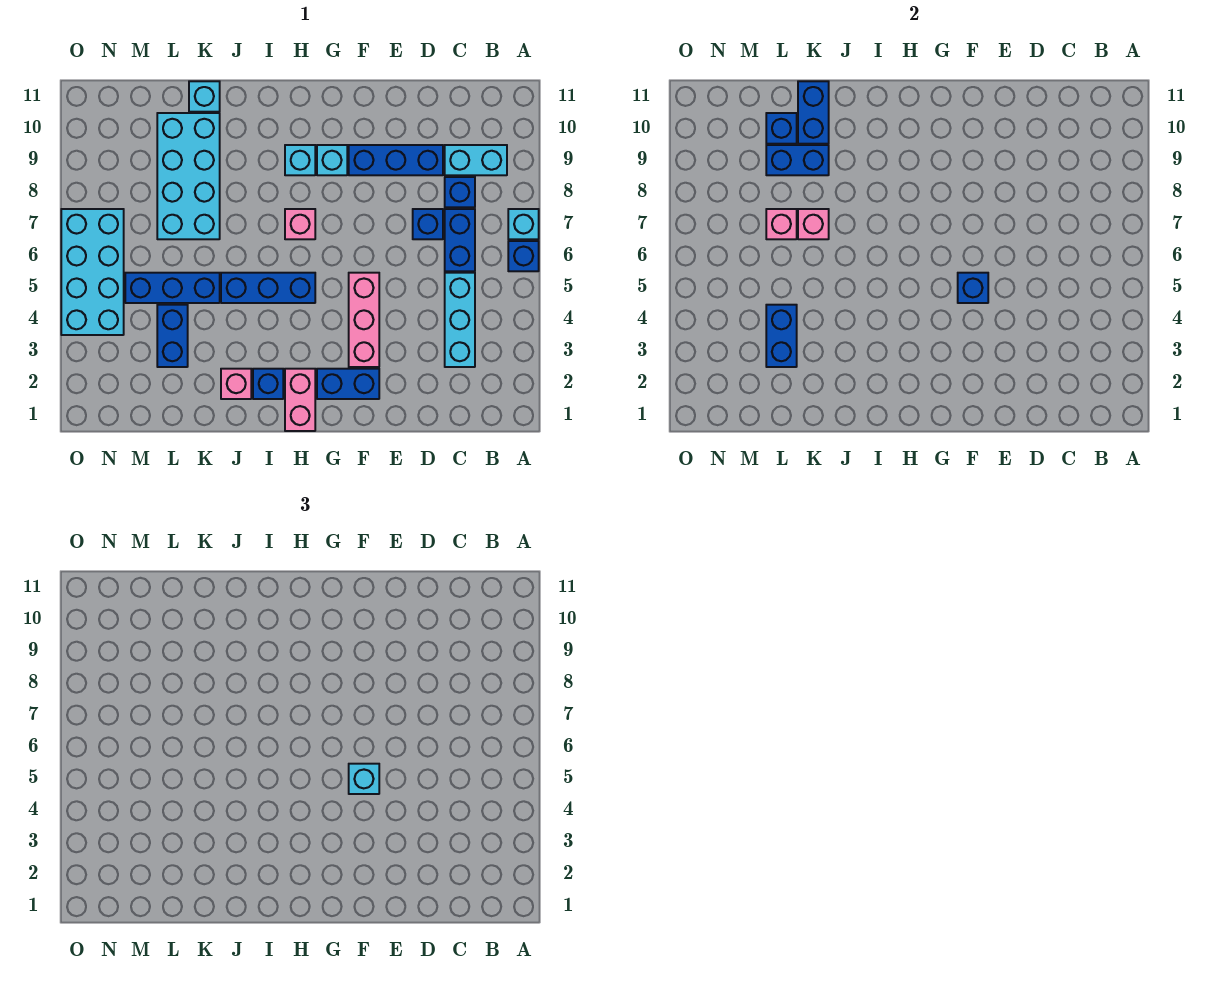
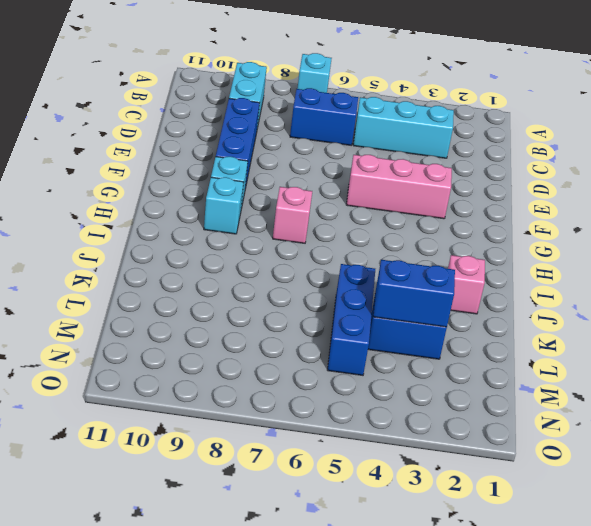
none -> blue 1x1 brick [508,241,539,271]
none -> blue 1x1 brick [445,177,475,207]
none -> blue 1x1 brick [413,209,443,239]
none -> blue 1x2 brick [317,369,379,399]

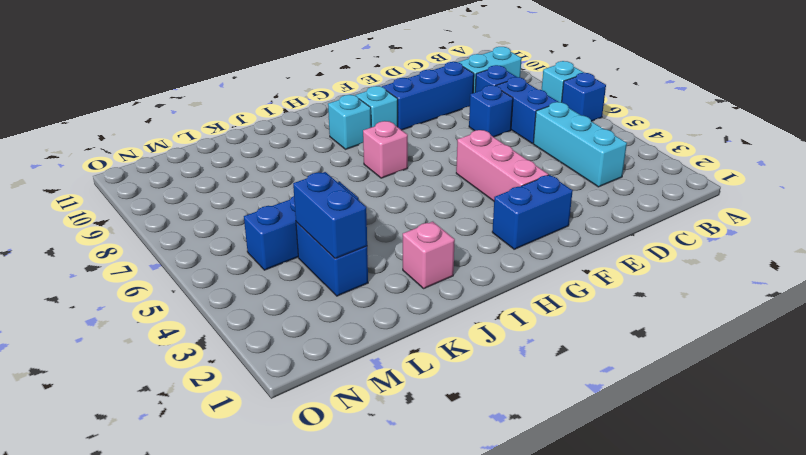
none -> pink 1x2 brick [285,369,315,431]
none -> blue 1x3 brick [221,273,315,303]
none -> blue 1x1 brick [253,369,283,399]
none -> cyan 2x4 brick [157,113,220,239]

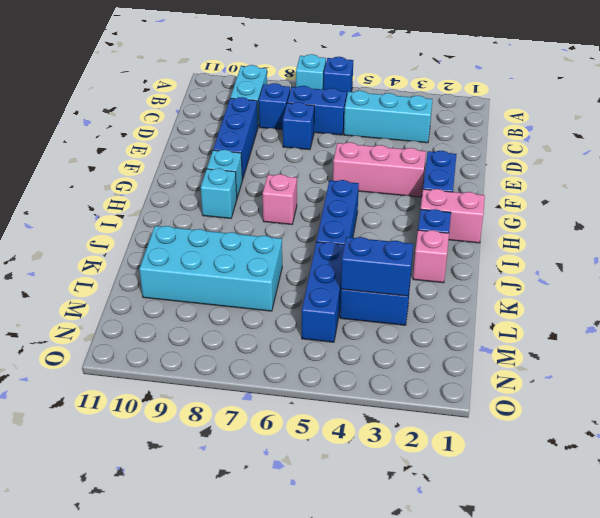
none -> cyan 1x1 brick [189,81,220,112]
none -> cyan 2x4 brick [61,209,124,335]
none -> blue 1x1 brick [958,273,988,303]
none -> pink 1x1 brick [798,209,829,239]

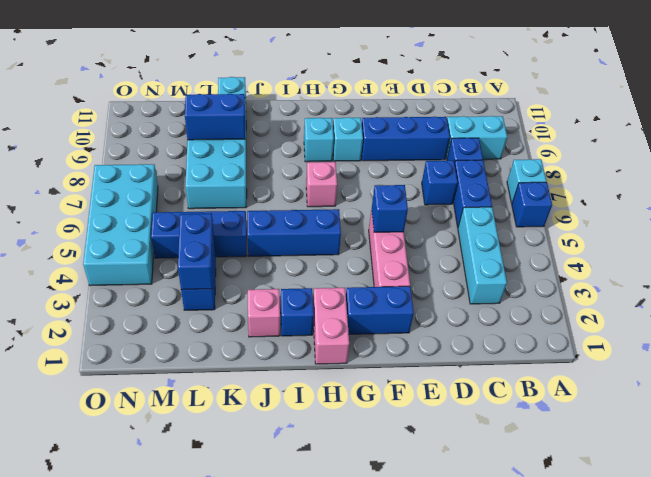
none -> pink 1x1 brick [798,209,829,239]
none -> blue 1x2 brick [798,81,829,144]
none -> pink 1x1 brick [766,209,797,239]
none -> blue 1x1 brick [766,113,797,144]

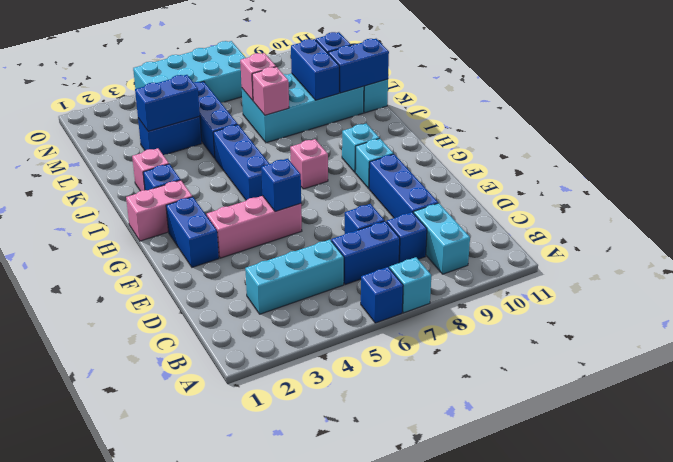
none -> cyan 1x1 brick [349,764,379,794]

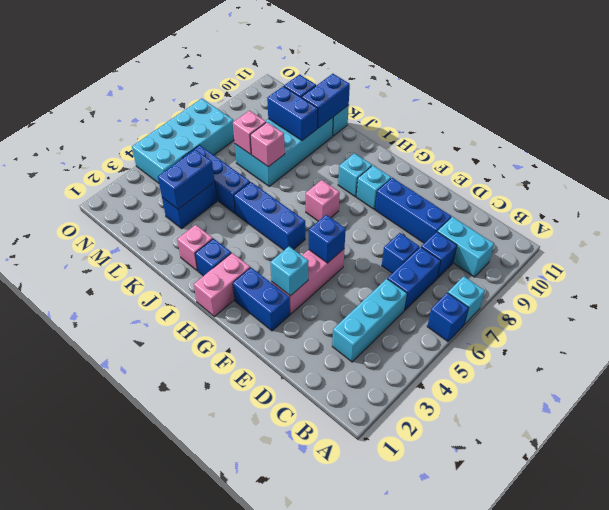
cyan 1x1 brick [270,247,309,296] -> cyan 1x1 brick moved to [349,764,379,794]

